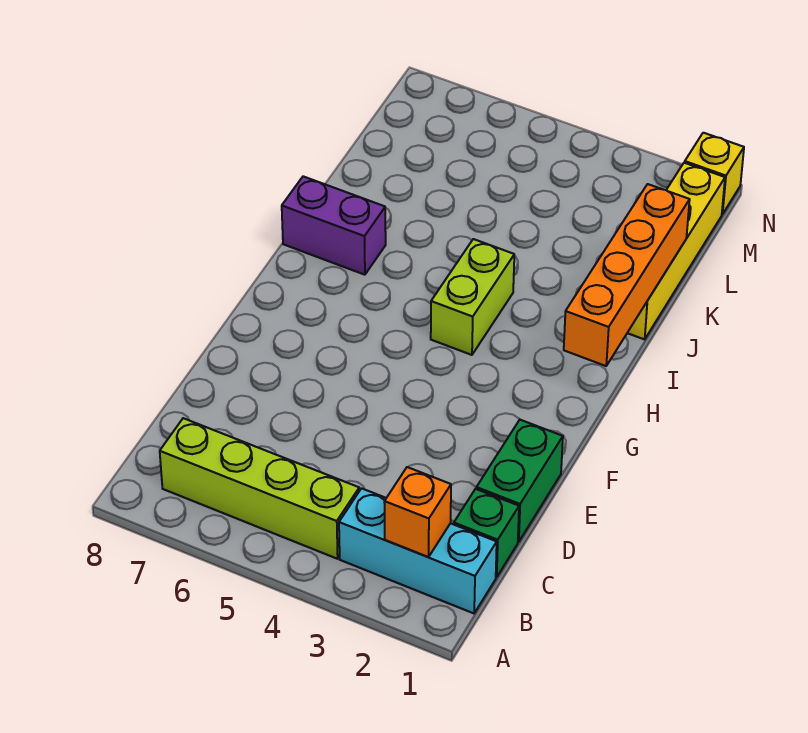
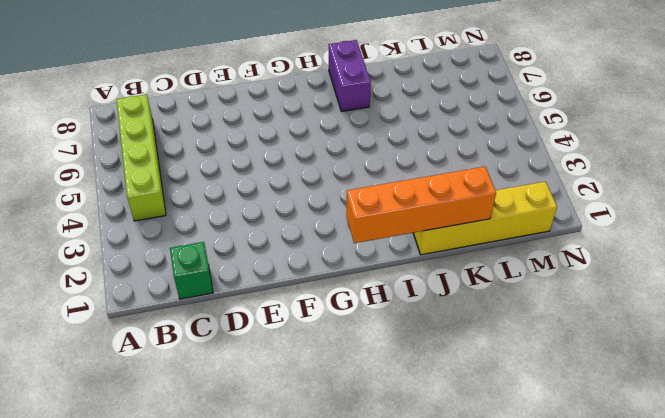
none -> cyan 1x3 brick [339,488,497,613]
none -> green 1x2 brick [476,420,563,542]

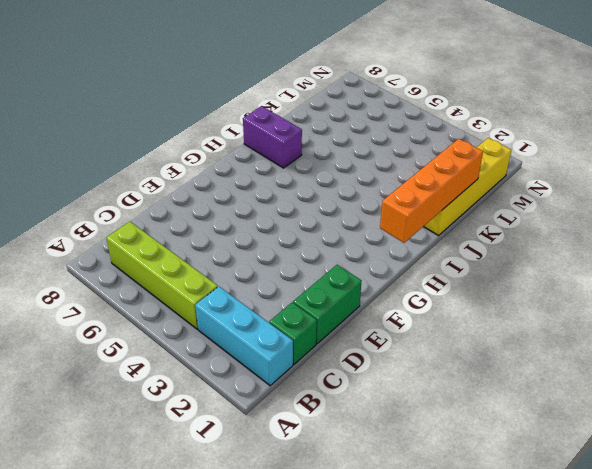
none -> lime 1x2 brick [431,239,514,355]
none -> yellow 1x1 brick [685,133,744,214]

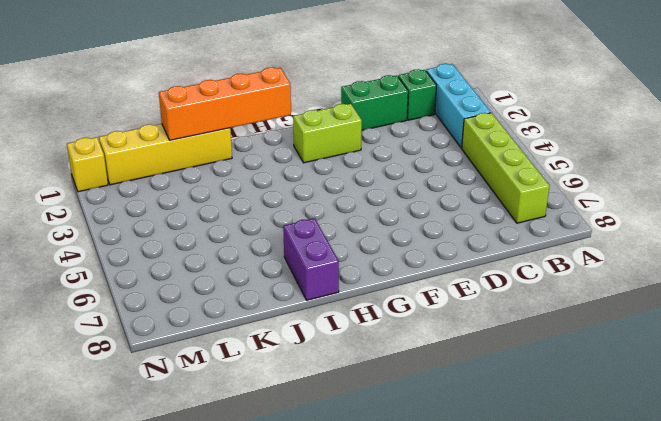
lime 1x2 brick [293,104,362,163] -> lime 1x2 brick moved to [431,239,514,355]
none -> orange 1x1 brick [384,467,451,557]

